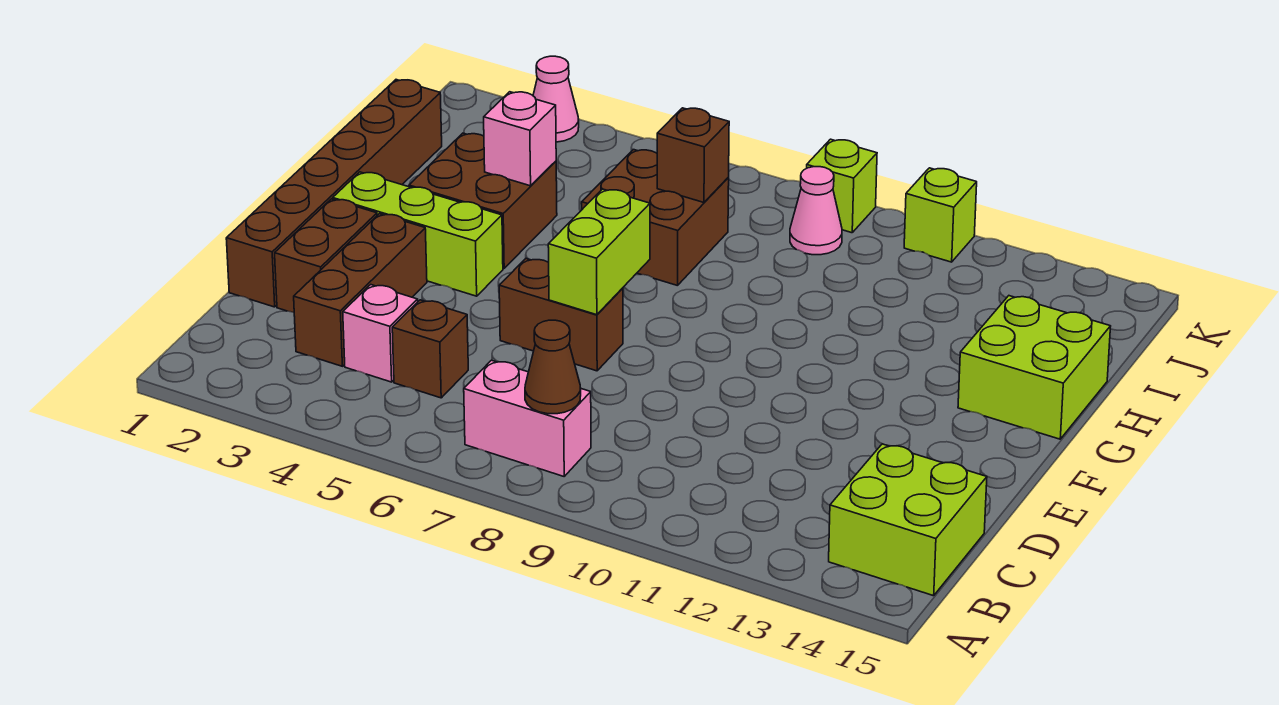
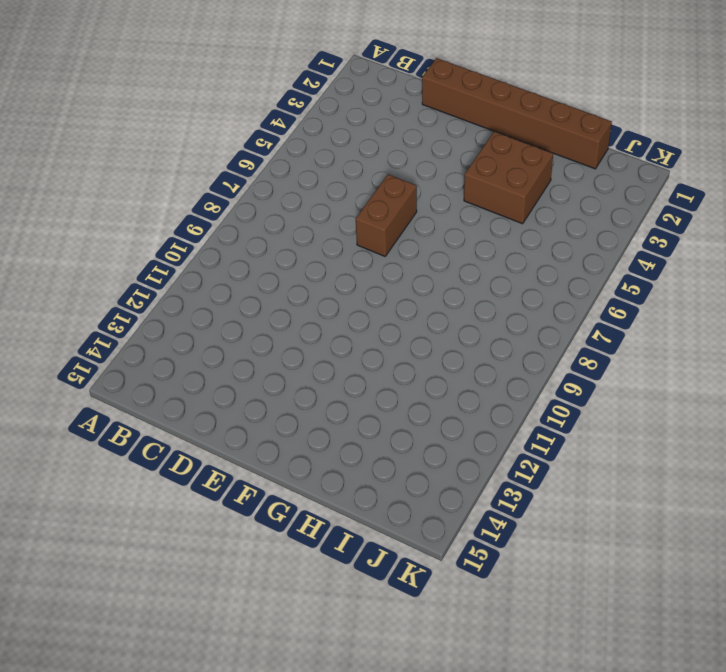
none -> pink 1x2 brick [464,360,591,476]
none -> lime 2x2 brick [829,444,987,596]
none -> brown 1x3 brick [294,214,427,366]

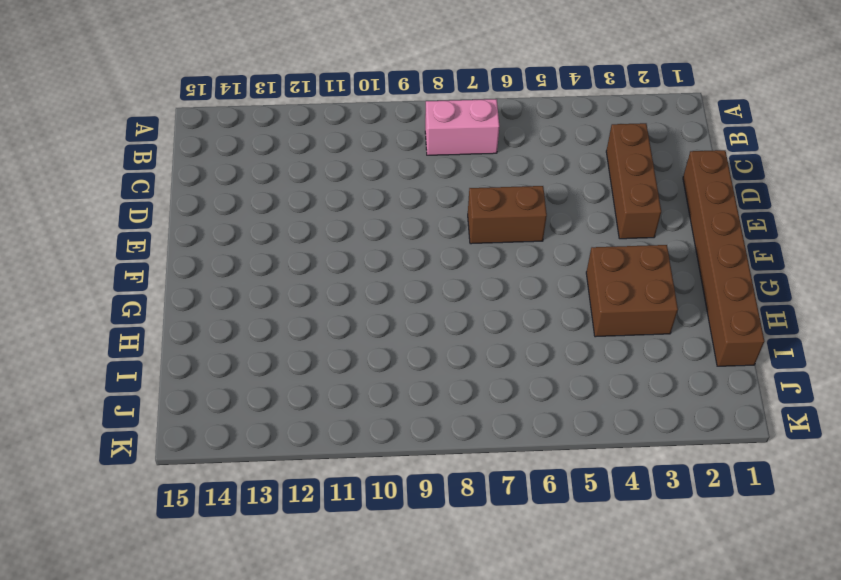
none -> lime 2x2 brick [829,444,987,596]
none -> pink 1x1 brick [343,285,418,382]
none -> brown 1x1 brick [392,300,468,398]

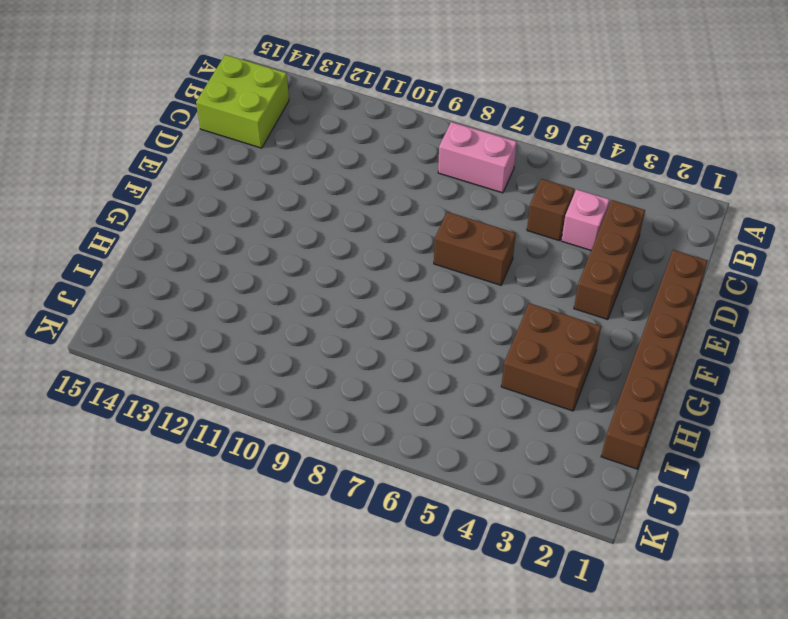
none -> brown 1x2 brick [275,199,377,312]
none -> lime 1x3 brick [333,172,503,296]
none -> lime 2x2 brick [958,296,1111,439]

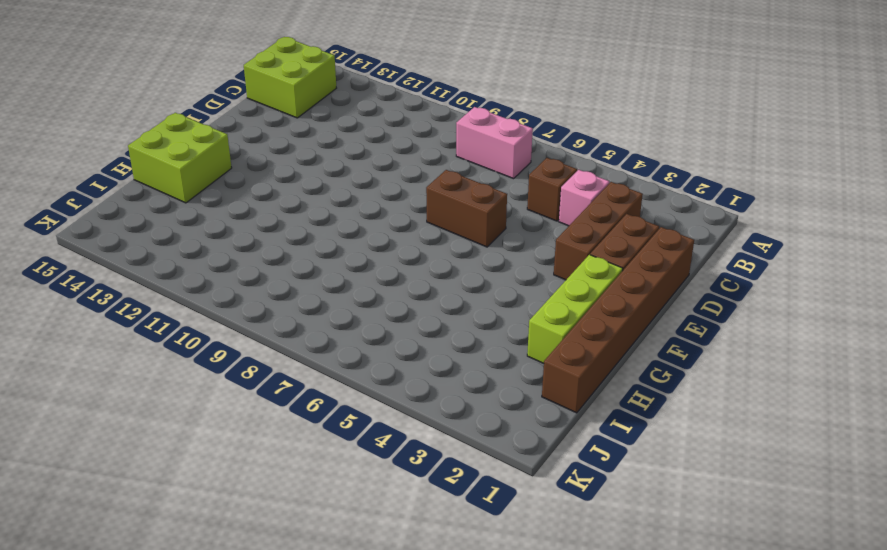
lime 1x3 brick [527,255,623,363] -> lime 1x3 brick turned to [333,172,503,296]
none -> brown 2x2 brick [409,133,557,268]
none -> brown 2x2 brick [582,150,729,286]
none -> pink 1x1 cone [790,167,842,255]

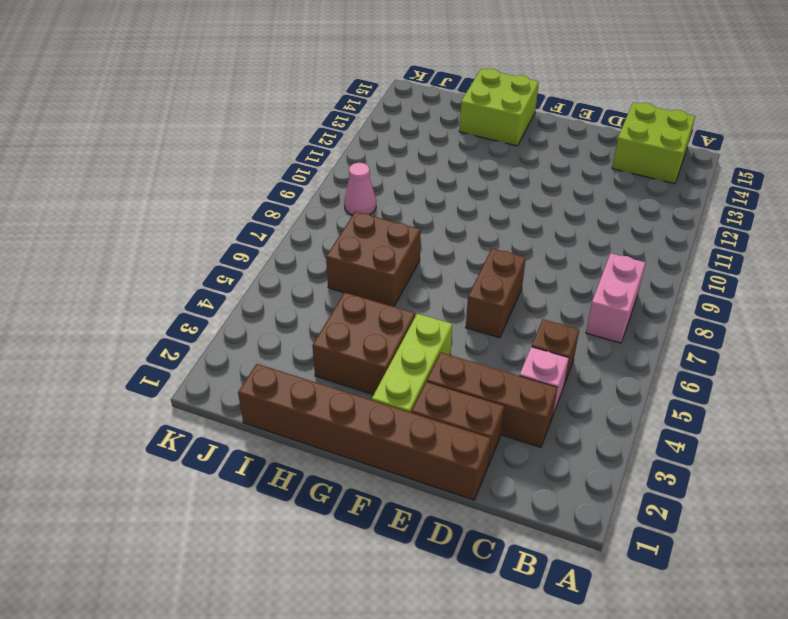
none -> pink 1x1 cone [533,56,579,142]
none -> lime 1x1 brick [807,139,877,233]
none -> lime 1x1 brick [904,168,977,262]

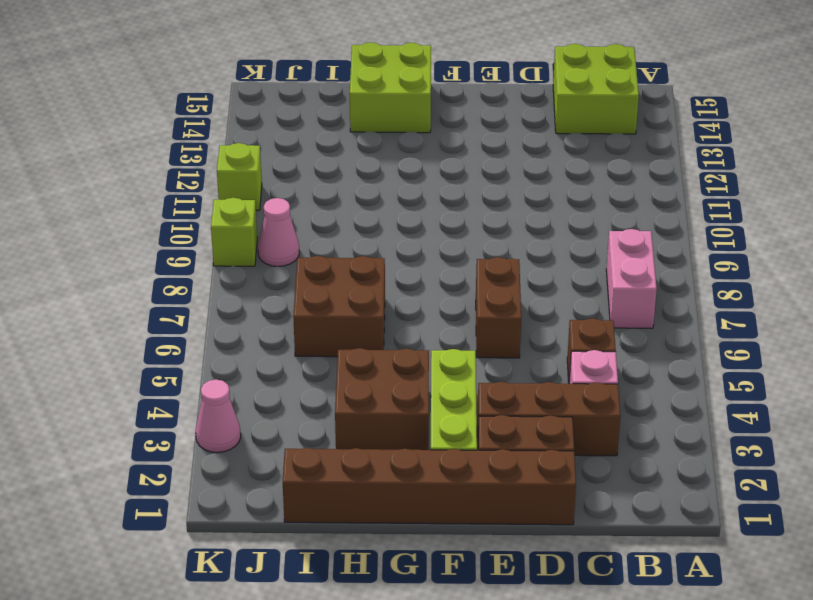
none -> brown 1x1 cone [525,320,581,414]
none -> lime 1x2 brick [548,189,650,315]
none -> pink 1x1 brick [484,92,556,186]

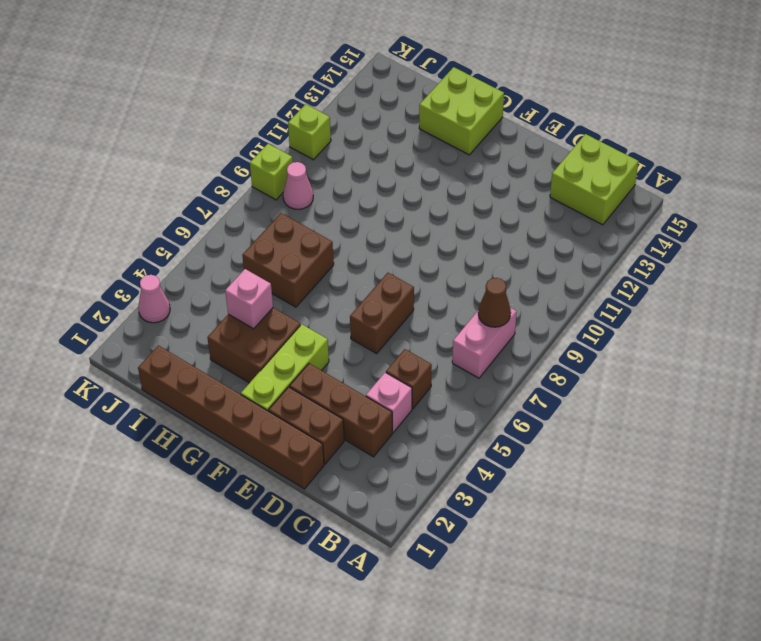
none -> lime 1x2 brick [548,189,650,315]
none -> brown 1x1 brick [657,108,729,202]

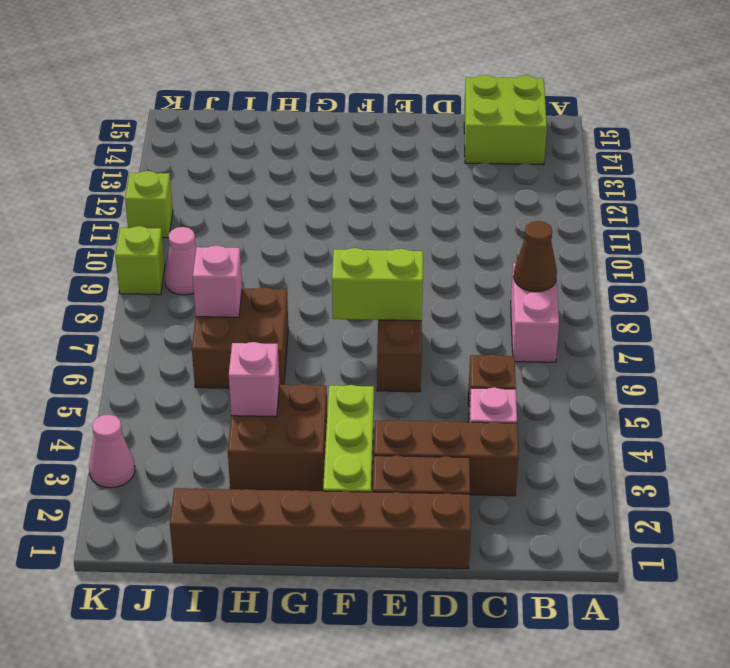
pink 1x1 brick [193,246,242,317] -> brown 1x1 brick [657,108,729,202]
none -> lime 2x2 brick [958,296,1111,439]

